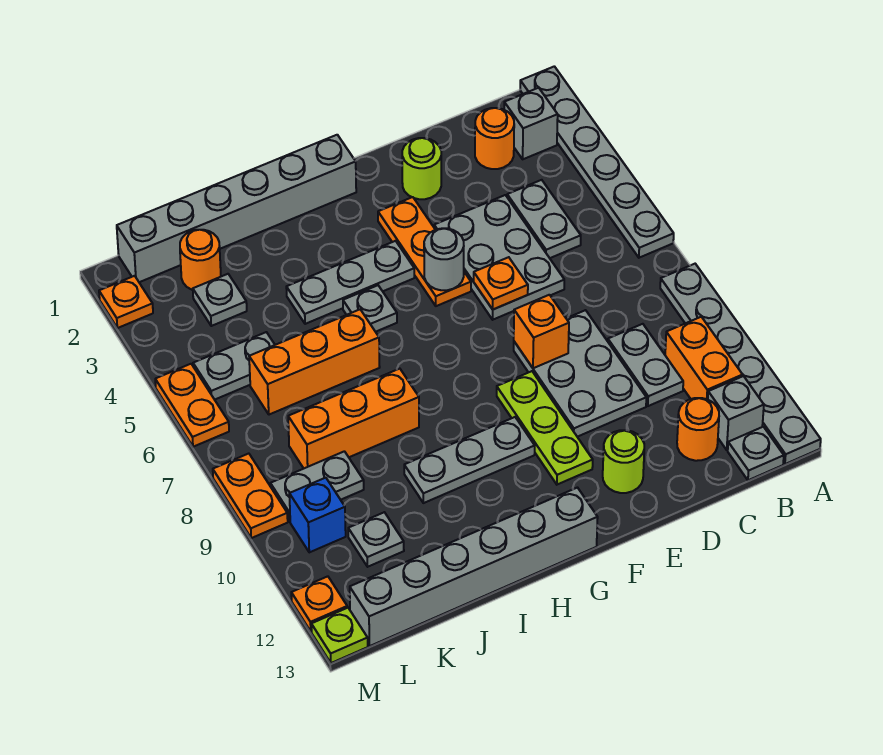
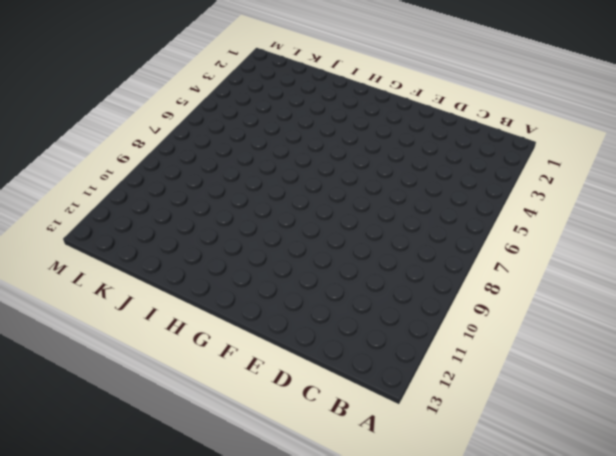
none -> grey 1x6 plate [520,66,674,258]
none -> grey 1x6 plate [660,264,821,464]
none -> grey 1x1 brick [504,88,558,159]
none -> orange 1x2 brick [665,317,743,399]

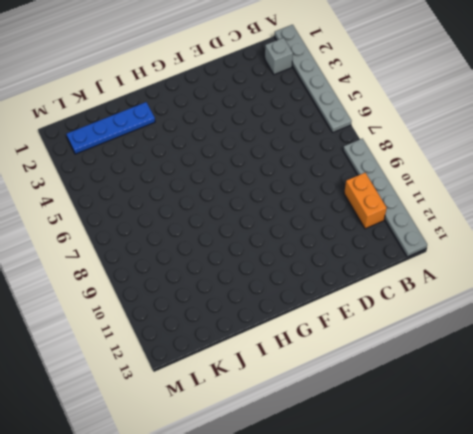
blue 1x4 plate [67,102,155,154] -> orange 1x1 round brick [180,230,221,290]
none -> grey 1x1 brick [708,376,764,450]
none -> grey 1x1 plate [728,427,784,480]
none -> orange 1x1 round brick [475,108,514,169]
none -> grey 1x2 plate [507,180,581,258]

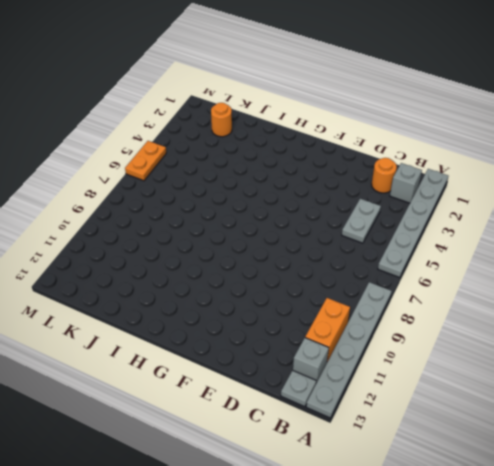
none -> grey 1x2 plate [608,324,683,406]
none -> orange 1x1 round brick [677,398,719,461]
none -> grey 2x3 plate [434,195,564,320]
none -> grey 2x3 plate [514,310,646,437]

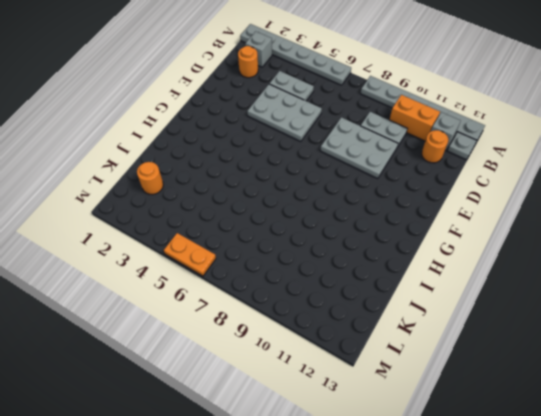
none -> lime 1x1 round brick [402,138,441,199]
none -> lime 1x1 round brick [603,430,644,493]
none -> orange 1x3 plate [378,197,471,306]
none -> lime 1x3 plate [497,371,593,485]

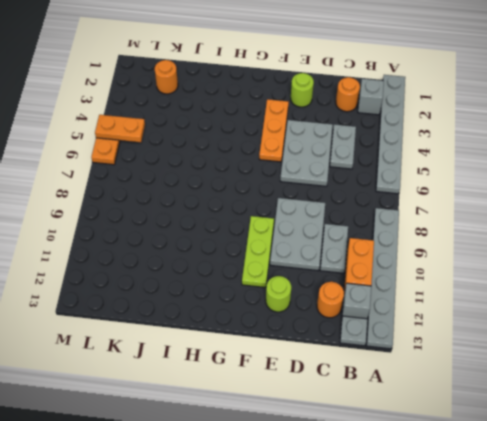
orange 1x2 plate [95,115,145,142] -> orange 1x2 plate turned to [213,454,288,538]
none -> grey 1x6 brick [117,135,356,282]
none -> grey 1x3 plate [286,241,414,324]
none -> grey 1x3 plate [404,417,535,503]
none -> grey 1x6 brick [350,488,598,646]

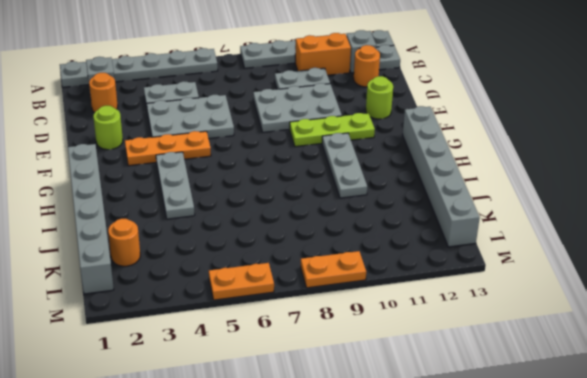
none -> grey 1x1 plate [343,285,397,332]
none -> orange 1x3 brick [249,310,380,415]
none -> orange 1x3 brick [288,369,419,468]
none -> grey 1x1 plate [193,274,247,326]

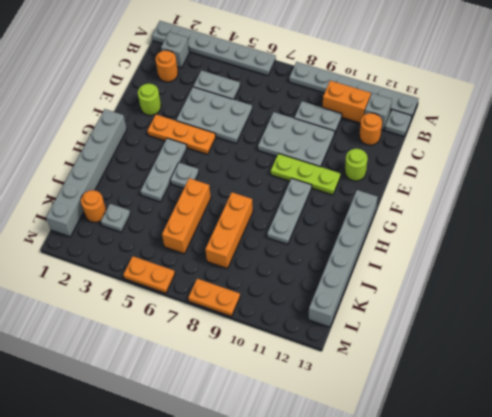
none -> grey 1x2 plate [193,332,275,400]
none -> grey 1x2 plate [270,451,364,522]
none -> grey 1x1 plate [348,512,404,567]
none -> blue 1x1 brick [289,478,346,552]

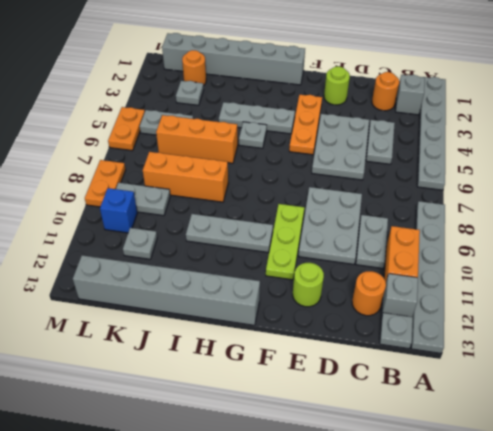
none -> orange 1x1 plate [99,276,153,328]
none -> orange 1x1 plate [291,576,347,631]
none -> lime 1x1 plate [311,608,368,663]
none -> orange 1x1 plate [474,257,528,309]

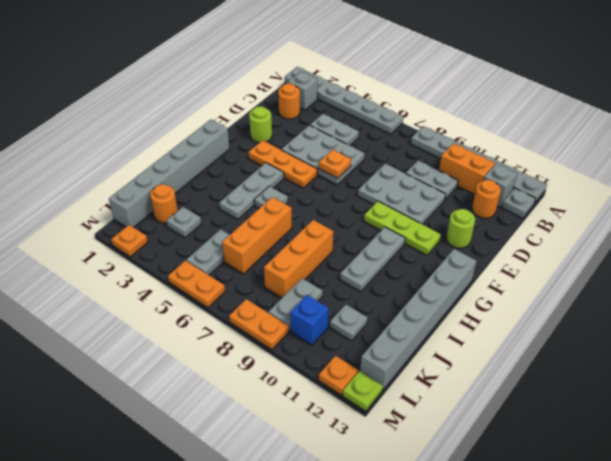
none -> orange 1x1 brick [514,295,569,368]
none -> grey 1x1 round brick [424,228,464,290]

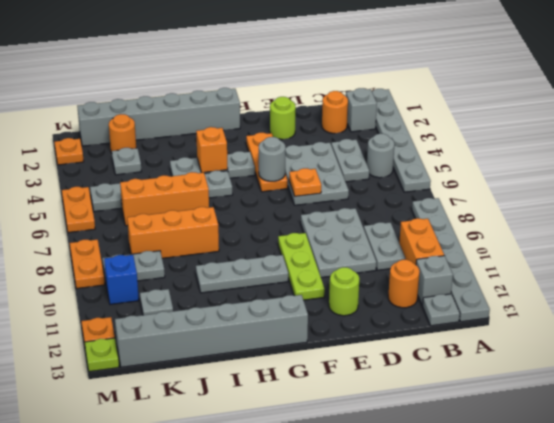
grey 1x1 round brick [367,134,394,178] -> none
orange 1x1 brick [196,127,228,173] -> orange 1x1 brick moved to [514,295,569,368]

